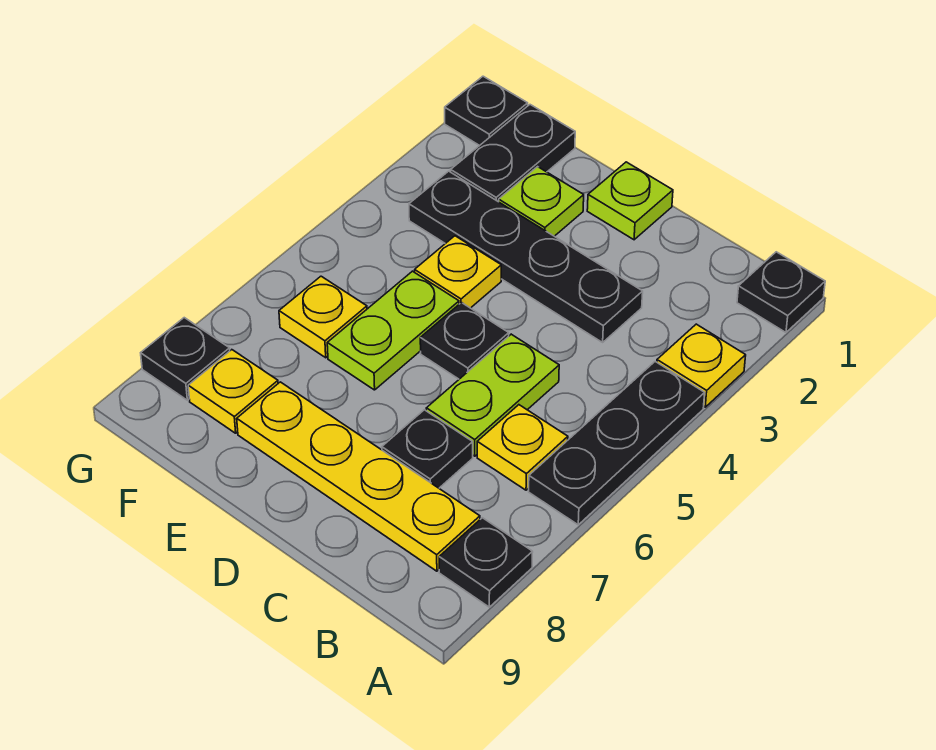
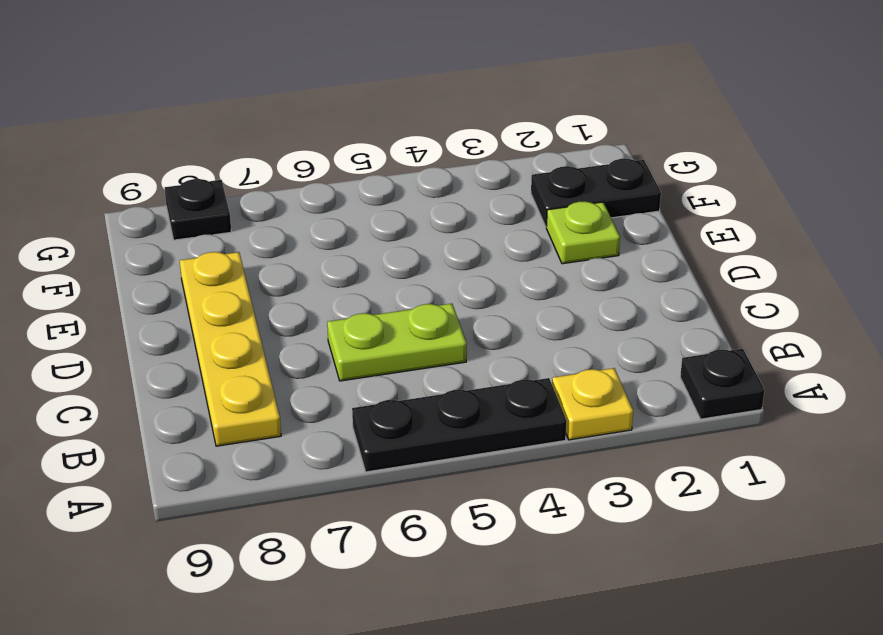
none -> black 1x1 plate [439,518,533,607]
none -> yellow 1x1 plate [477,405,568,490]
none -> black 1x4 plate [409,171,643,342]

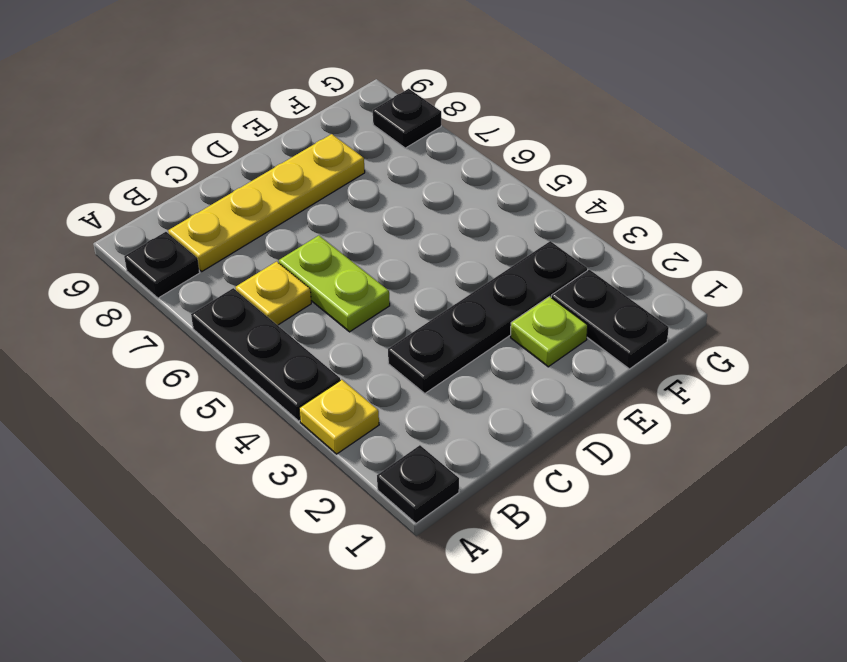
none -> black 1x1 plate [382,410,473,488]
none -> lime 1x1 plate [587,162,673,240]
none -> black 1x1 plate [420,303,509,379]

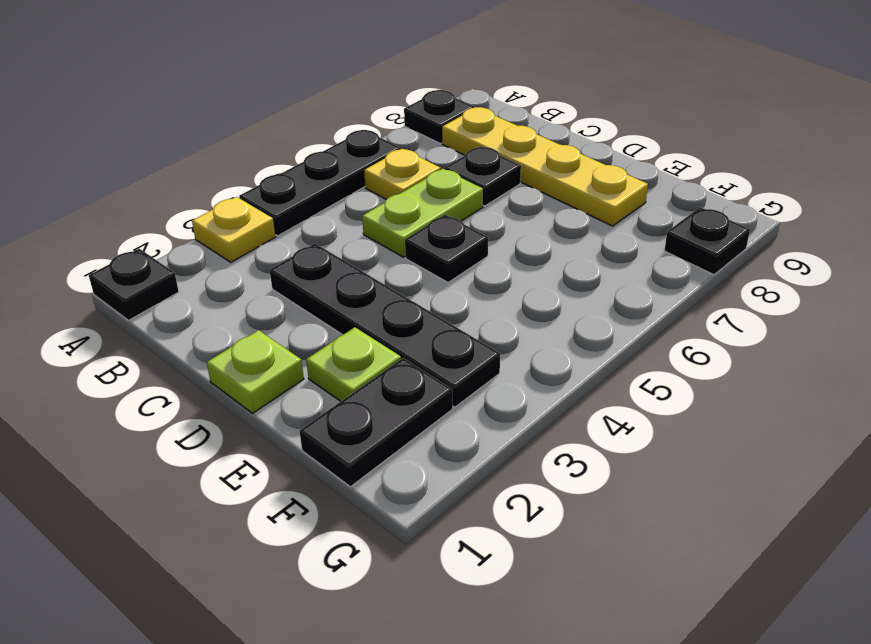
none -> yellow 1x1 plate [415,236,501,308]
none -> lime 1x2 plate [327,271,459,390]
none -> yellow 1x1 plate [279,276,367,358]

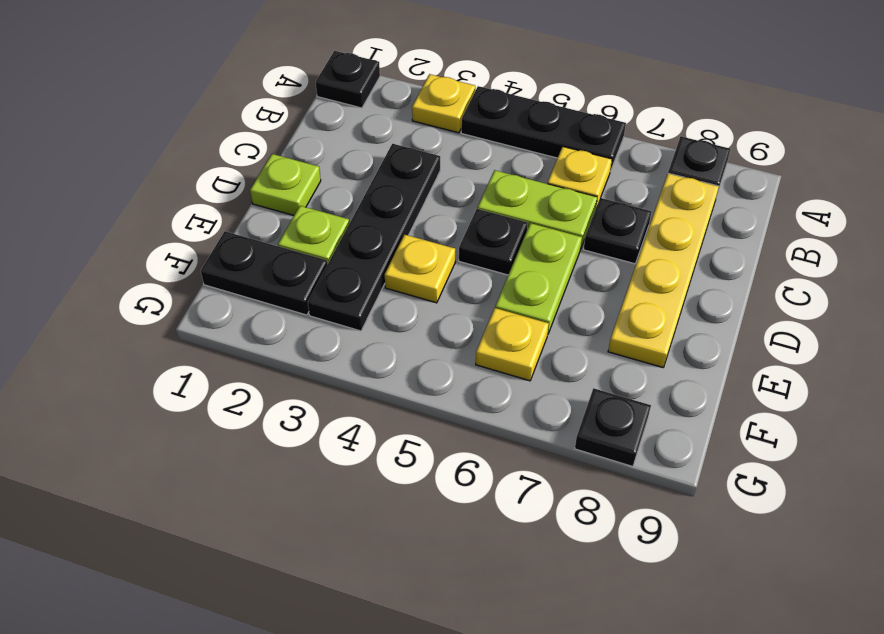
lime 1x2 plate [495,223,582,333] -> lime 1x2 plate turned to [327,271,459,390]
none -> yellow 1x1 plate [188,350,278,433]
none -> black 1x1 plate [445,76,528,146]

